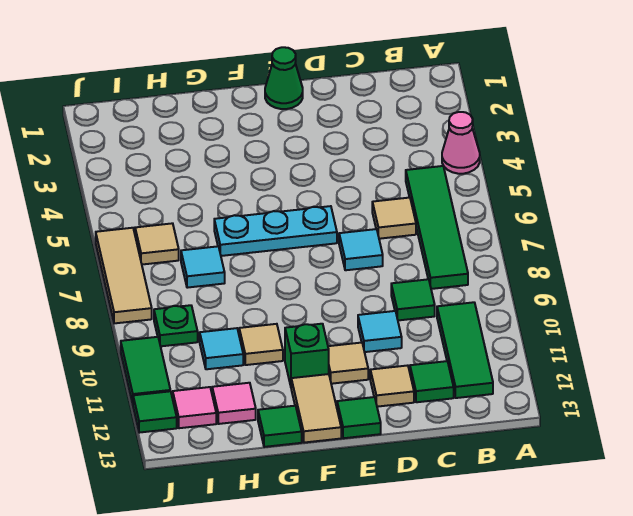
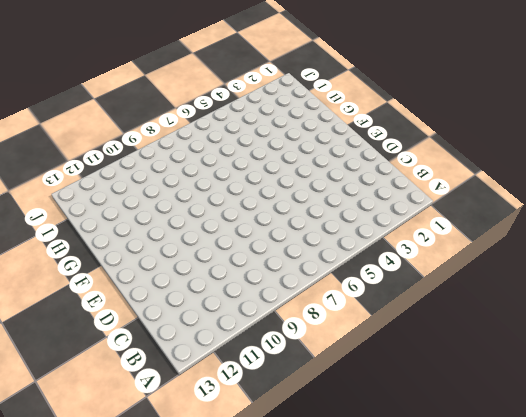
none -> pink 1x1 cone [442,112,480,174]
none -> green 1x4 tile [406,166,468,289]
none -> green 1x3 tile [437,302,493,398]

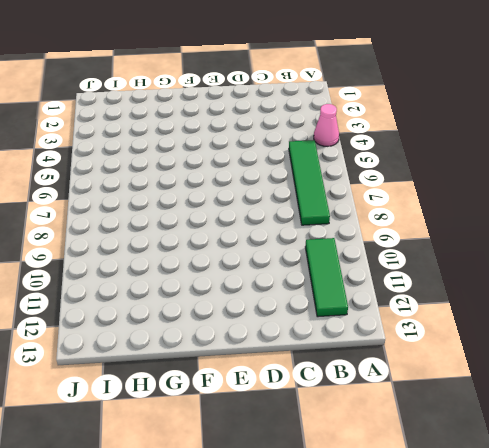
none -> tan 1x1 tile [372,198,416,239]
none -> green 1x1 tile [391,279,435,320]
none -> green 1x1 tile [410,361,454,402]

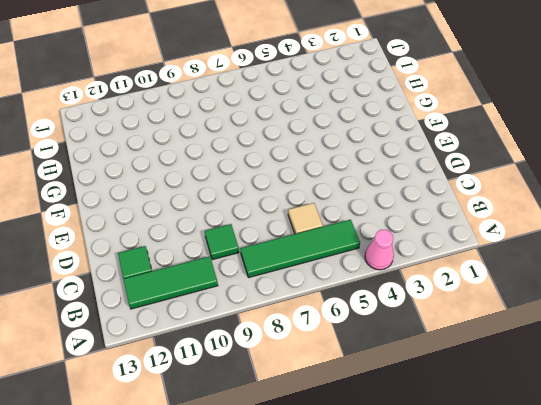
none -> cyan 1x1 tile [339,229,383,270]
none -> cyan 1x1 tile [358,311,402,352]
none -> tan 1x1 tile [370,365,414,407]

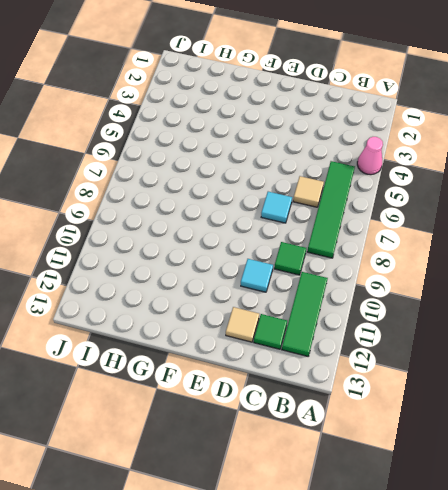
none -> green 1x1 cone [265,47,303,109]
none -> cyan 1x3 plate [214,206,337,256]
none -> tan 1x1 tile [328,343,368,384]

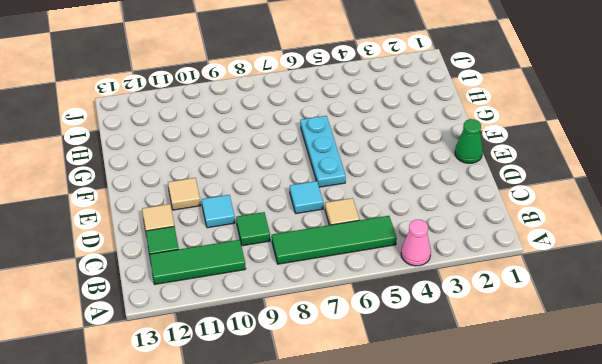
none -> green 1x1 tile [337,397,381,438]
none -> green 1x1 brick [285,324,329,386]
none -> tan 1x2 tile [291,374,341,443]

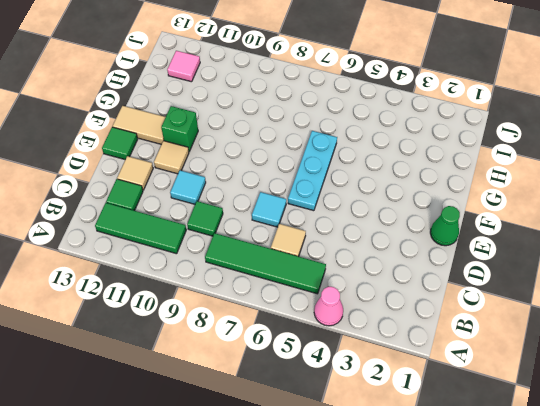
none -> tan 1x1 tile [239,324,283,365]
none -> green 1x1 tile [258,406,302,447]
none -> cyan 1x1 tile [181,246,225,288]

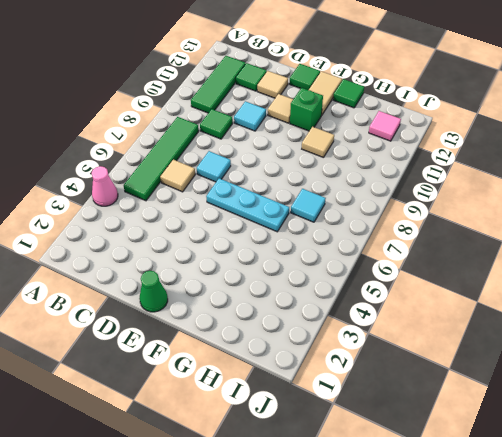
none -> cyan 1x1 tile [200,328,243,369]
none -> pink 1x1 tile [212,383,256,424]
none -> tan 1x1 tile [135,223,179,265]

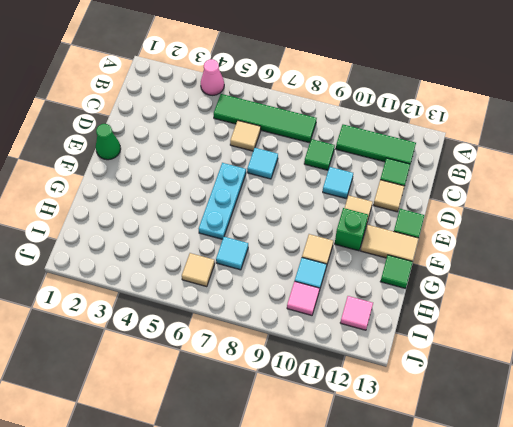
pink 1x1 tile [287,281,320,315] -> pink 1x1 tile moved to [212,383,256,424]
none -> green 1x1 plate [154,305,198,346]
none -> tan 1x3 tile [96,228,152,323]
none -> green 1x2 tile [121,337,170,404]

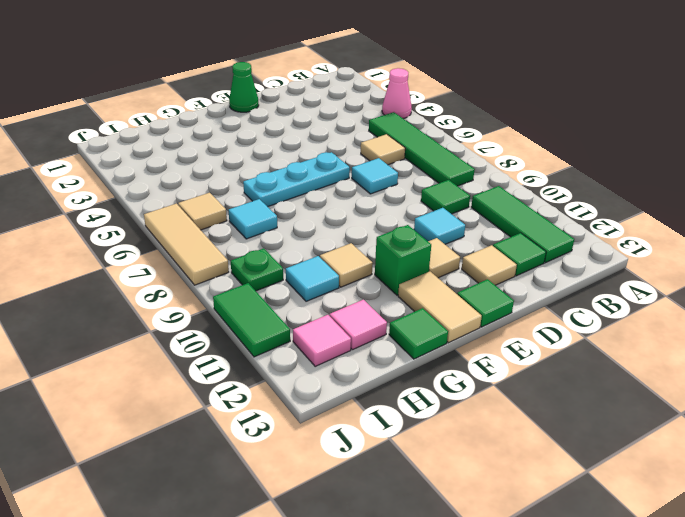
none -> green 1x1 tile [133,391,177,433]

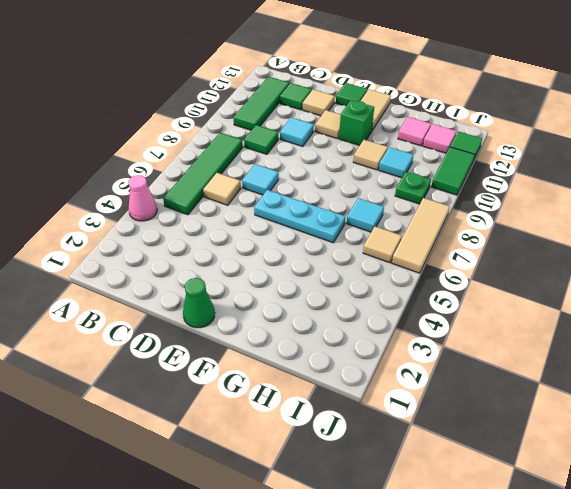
none -> green 1x1 tile [258,406,302,447]

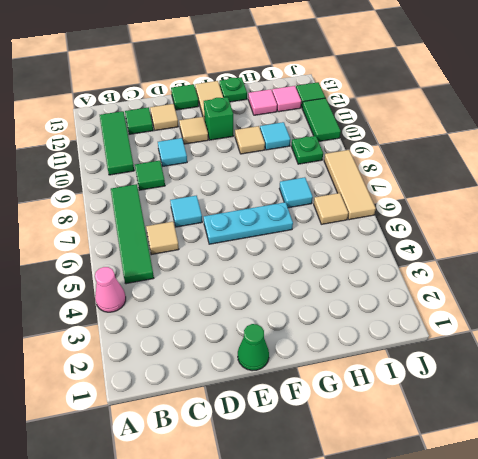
green 1x1 plate [219,77,247,102] -> green 1x1 tile [258,406,302,447]

